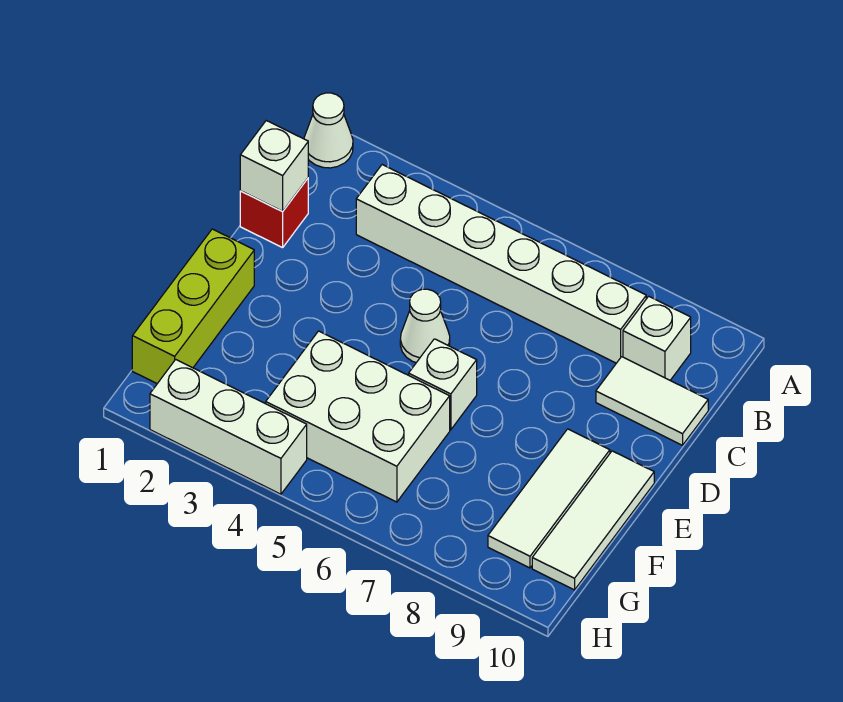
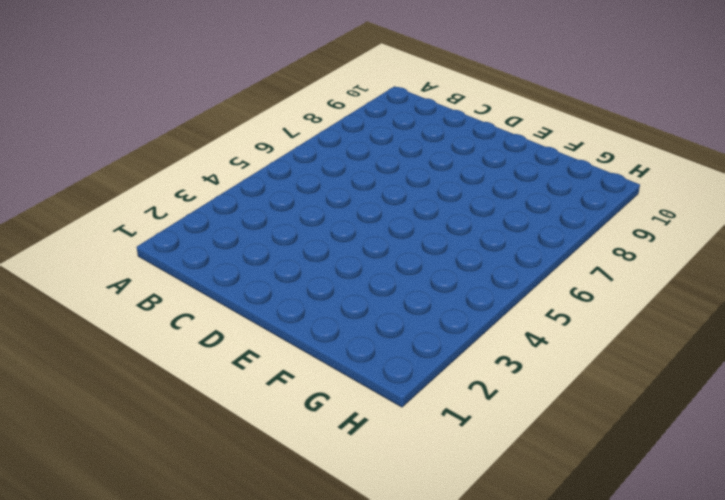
none -> white 1x1 cone [304,93,353,168]
none -> white 1x6 brick [356,165,646,363]
none -> white 1x1 brick [623,296,691,380]

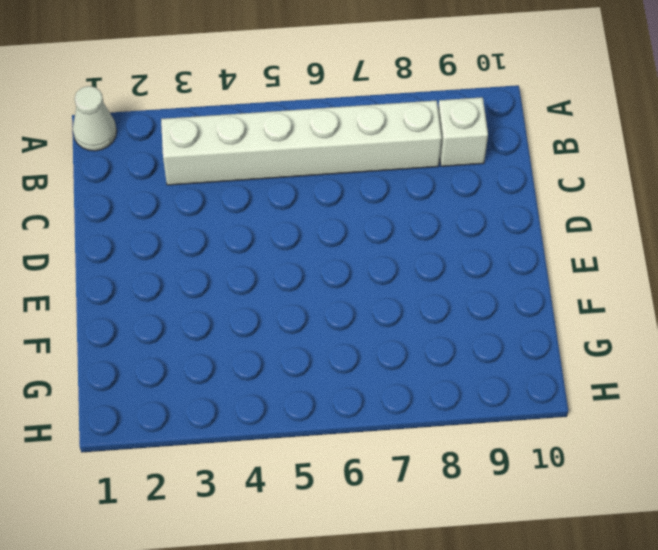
none -> red 1x1 brick [240,178,308,248]
none -> white 1x2 tile [596,357,708,445]
none -> white 1x1 cone [400,289,450,363]

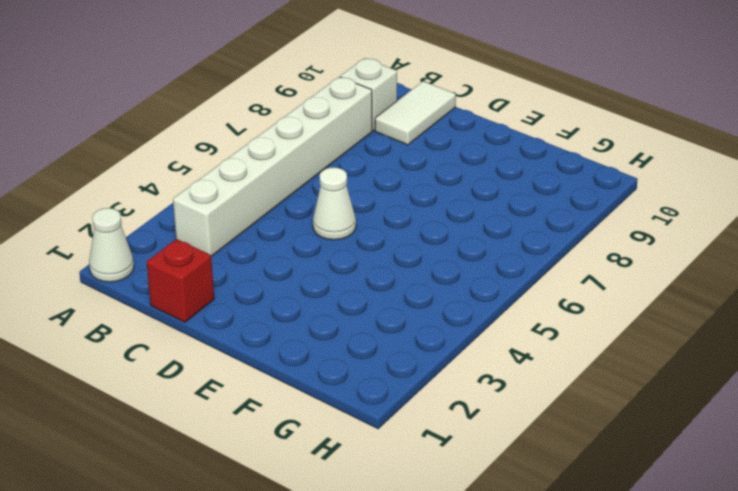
none -> lime 1x3 brick [132,229,254,384]
none -> white 1x1 brick [409,339,477,430]
none -> white 1x3 tile [488,429,610,568]

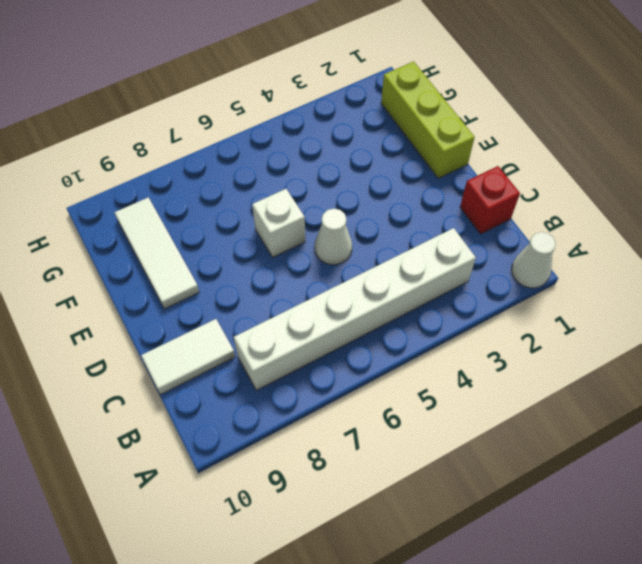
none -> white 1x1 brick [623,296,691,380]
none -> white 1x3 tile [532,451,654,590]
none -> white 2x3 brick [266,331,450,502]

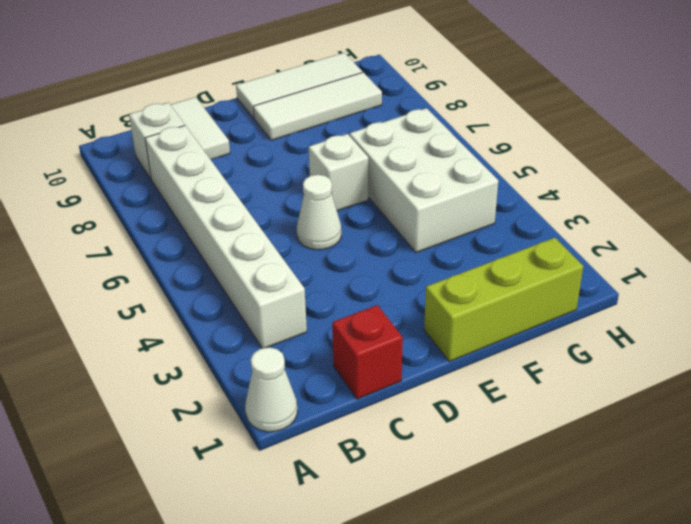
none -> white 1x3 brick [150,360,307,494]
none -> white 1x1 brick [240,121,308,211]

